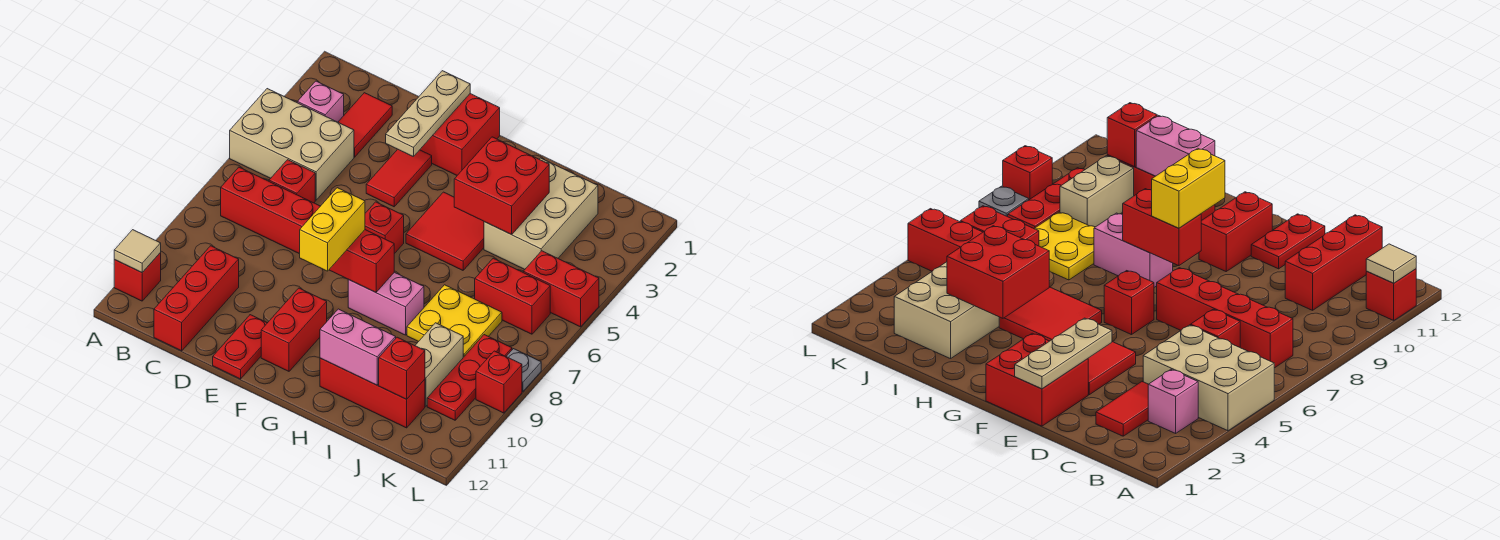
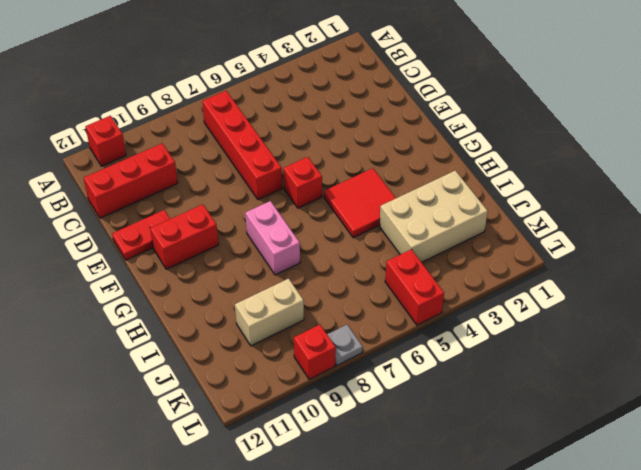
none -> tan 2x3 brick [230,89,354,200]
none -> pink 1x1 brick [297,81,344,122]
none -> red 1x2 tile [338,93,392,157]
none -> red 1x1 brick [269,160,315,203]

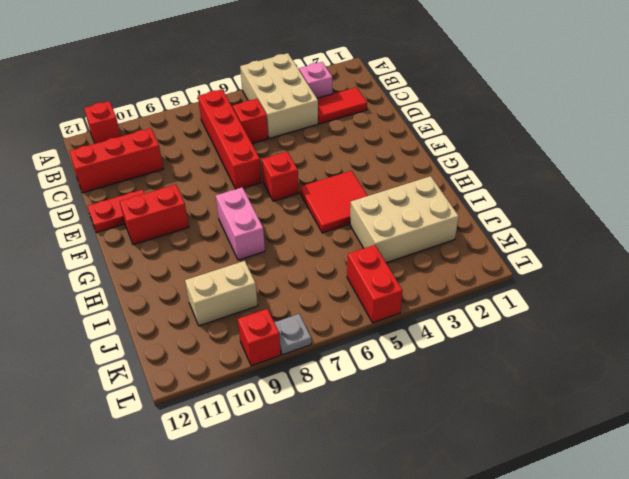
none -> red 2x2 brick [420,94,500,175]
none -> red 1x2 tile [366,149,432,207]
none -> red 1x3 brick [320,358,425,428]
none -> yellow 2x2 plate [407,285,502,357]

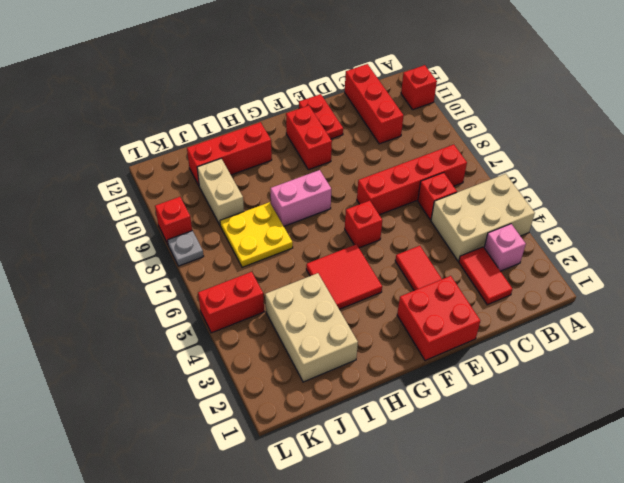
none -> red 1x2 brick [475,258,550,334]
none -> red 1x3 plate [427,335,512,420]
none -> tan 1x1 tile [114,230,161,272]
none -> tan 1x3 plate [386,71,470,157]

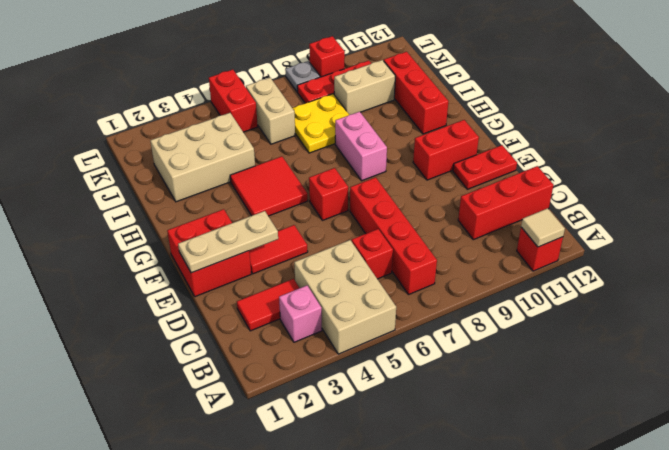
tan 1x2 brick [246,78,295,144] -> red 1x2 brick [475,258,550,334]
none -> red 1x2 brick [329,230,394,292]
none -> red 2x2 brick [454,137,549,234]
none -> pink 1x2 brick [320,309,396,385]
none -> red 1x1 brick [379,337,425,399]

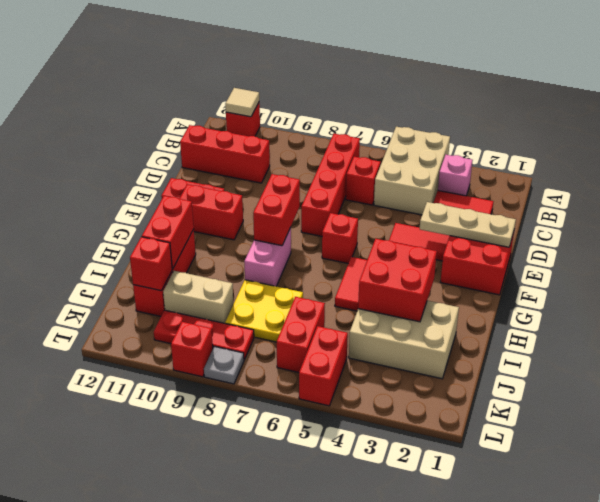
red 1x2 brick [142,196,194,269] -> pink 1x2 brick [320,309,396,385]
none -> yellow 1x2 brick [300,188,365,271]

